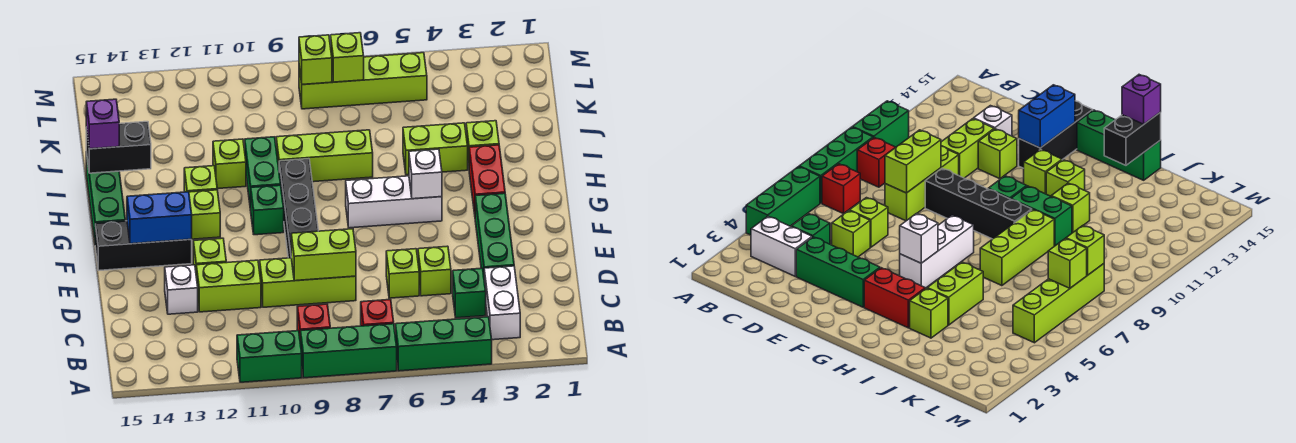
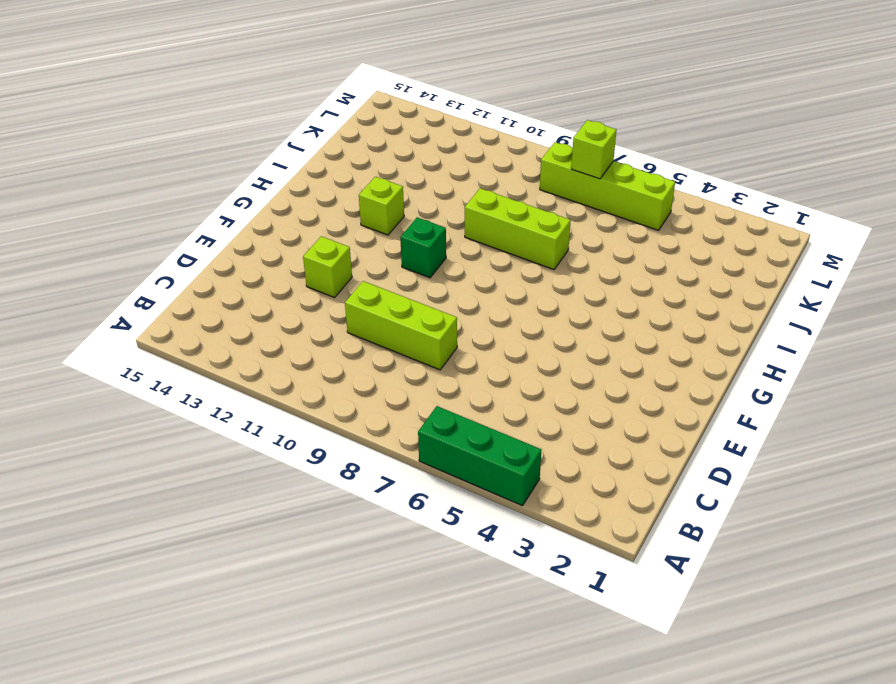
none -> green 1x3 brick [300,324,397,378]
none -> green 1x2 brick [237,331,302,382]
none -> white 1x2 brick [484,266,520,340]
none -> red 1x1 brick [361,300,394,326]

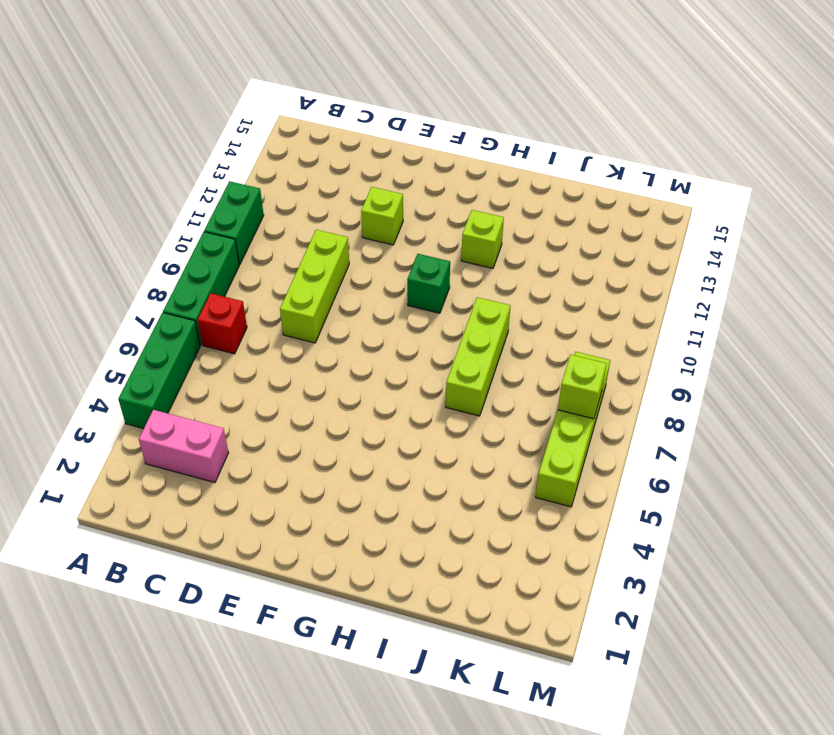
pink 1x2 brick [139,410,228,482] -> white 1x2 brick [484,266,520,340]
none -> red 1x1 brick [297,304,330,336]
none -> green 1x1 brick [453,268,486,318]
none -> green 1x3 brick [475,193,514,274]
none -> lime 1x1 brick [418,246,451,296]

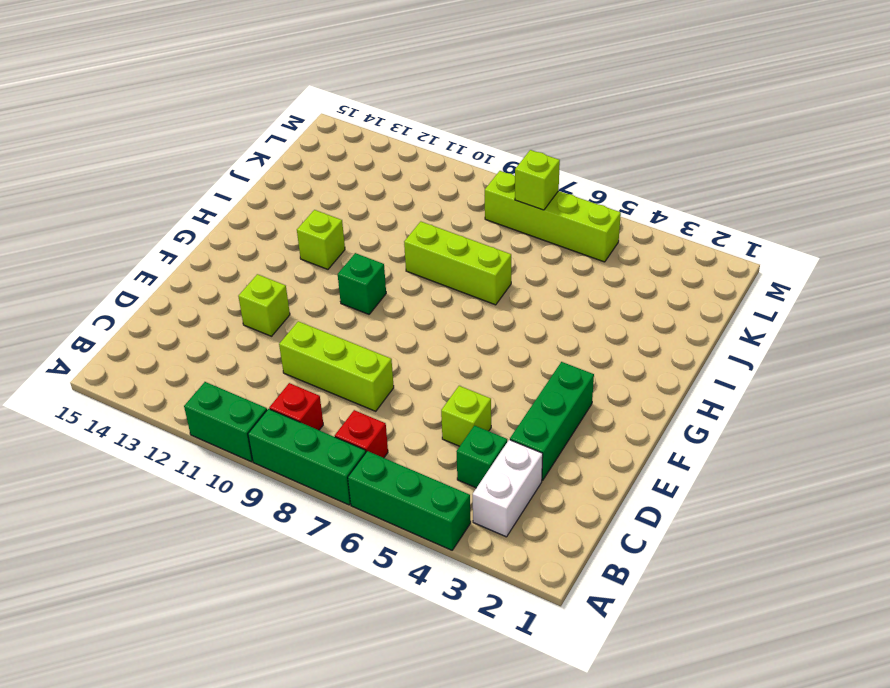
none -> lime 1x1 brick [386,249,419,298]
none -> lime 1x2 brick [196,260,261,312]
none -> white 1x1 brick [165,265,198,314]
none -> black 1x4 brick [279,159,318,258]

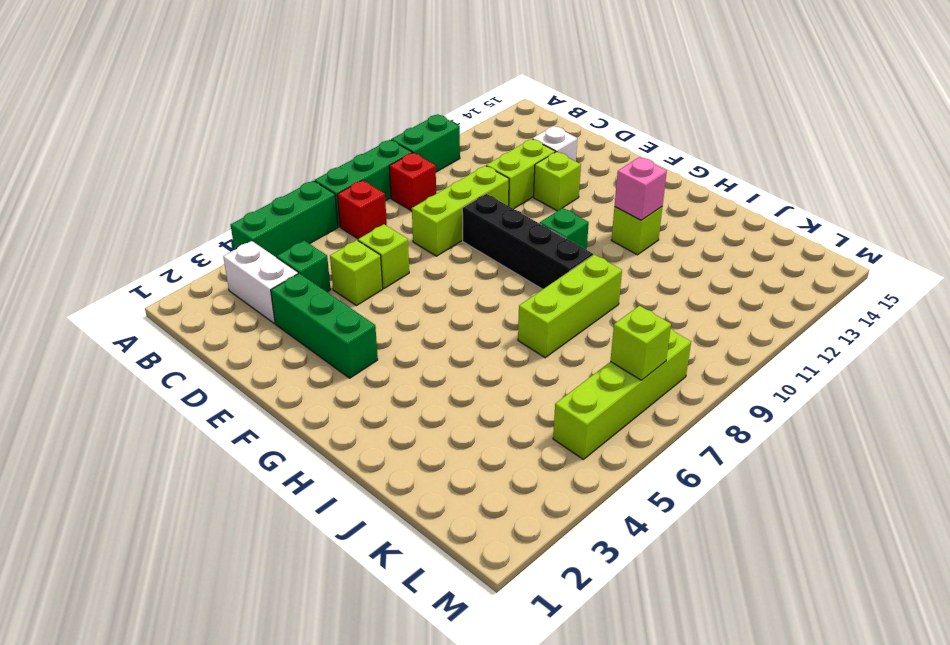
pink 1x1 brick [615,157,667,220] -> none
none -> black 1x3 brick [95,221,192,270]
none -> red 1x2 brick [469,145,505,214]
none -> white 1x3 brick [346,176,442,228]
none -> lime 1x1 brick [189,190,220,239]

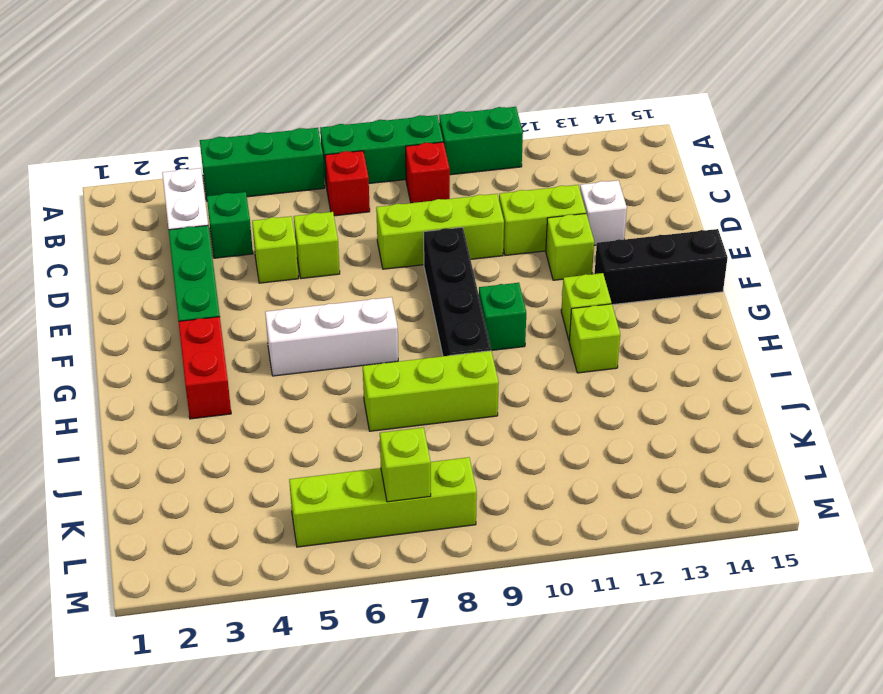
none -> green 1x3 brick [86,152,125,240]
none -> green 1x2 brick [245,137,281,210]
none -> lime 1x1 brick [466,121,499,166]
none -> lime 1x2 brick [403,123,468,175]

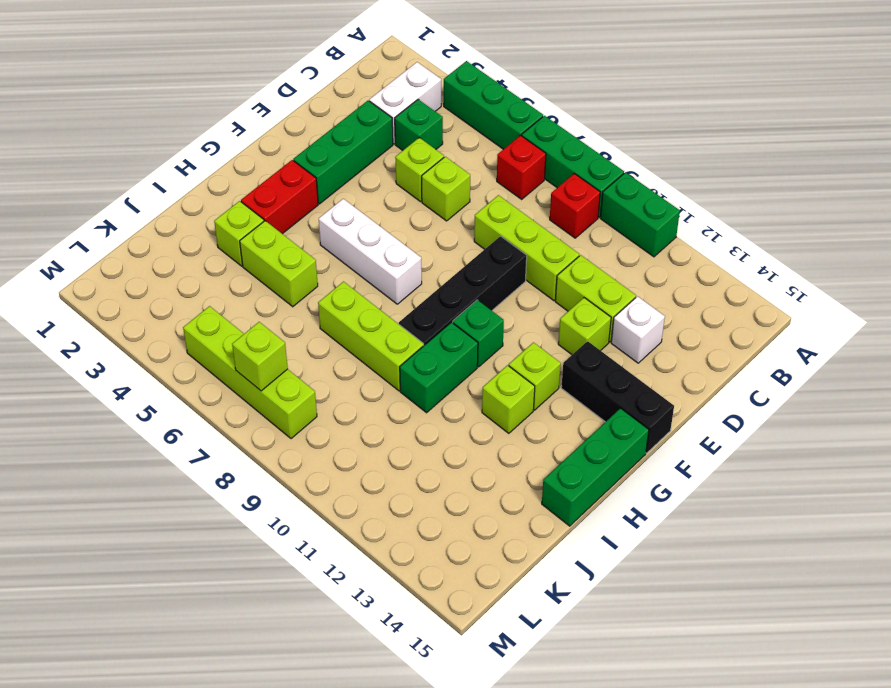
none -> lime 1x1 brick [213,139,246,189]
none -> lime 1x2 brick [291,229,356,281]
none -> blue 1x2 brick [127,192,192,244]
none -> white 1x1 brick [409,149,442,199]

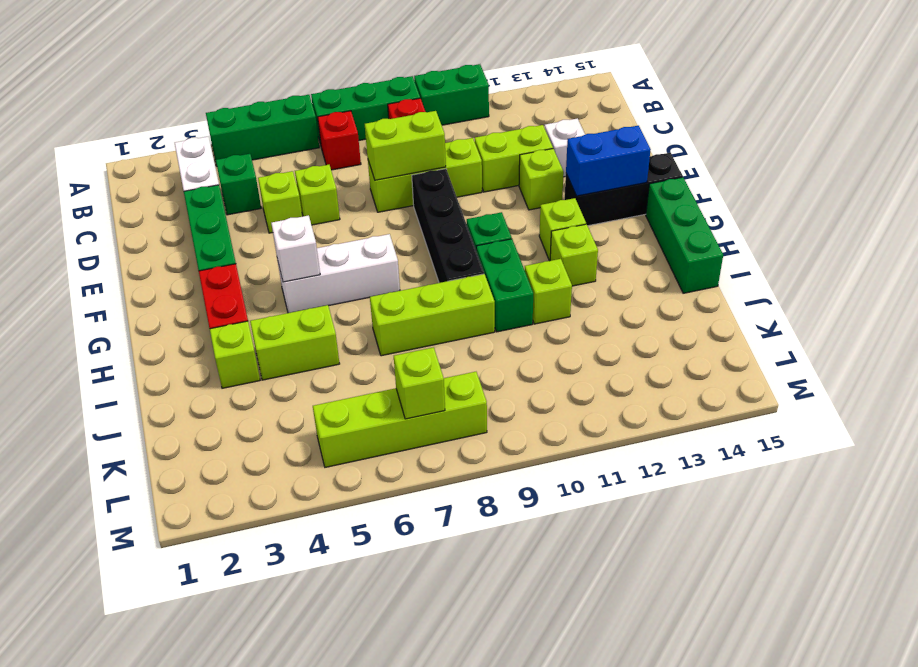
none -> black 1x2 brick [86,122,151,173]
none -> lime 1x1 brick [299,35,332,85]
none -> purple 1x1 brick [86,99,119,149]

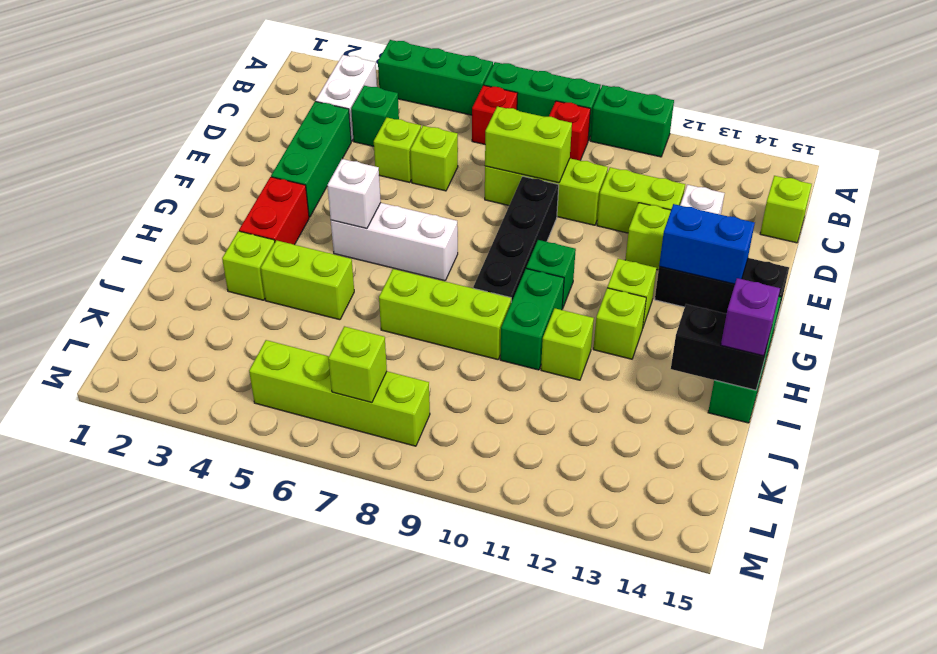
lime 1x1 brick [760,176,812,243] -> lime 1x1 brick moved to [299,35,332,85]

